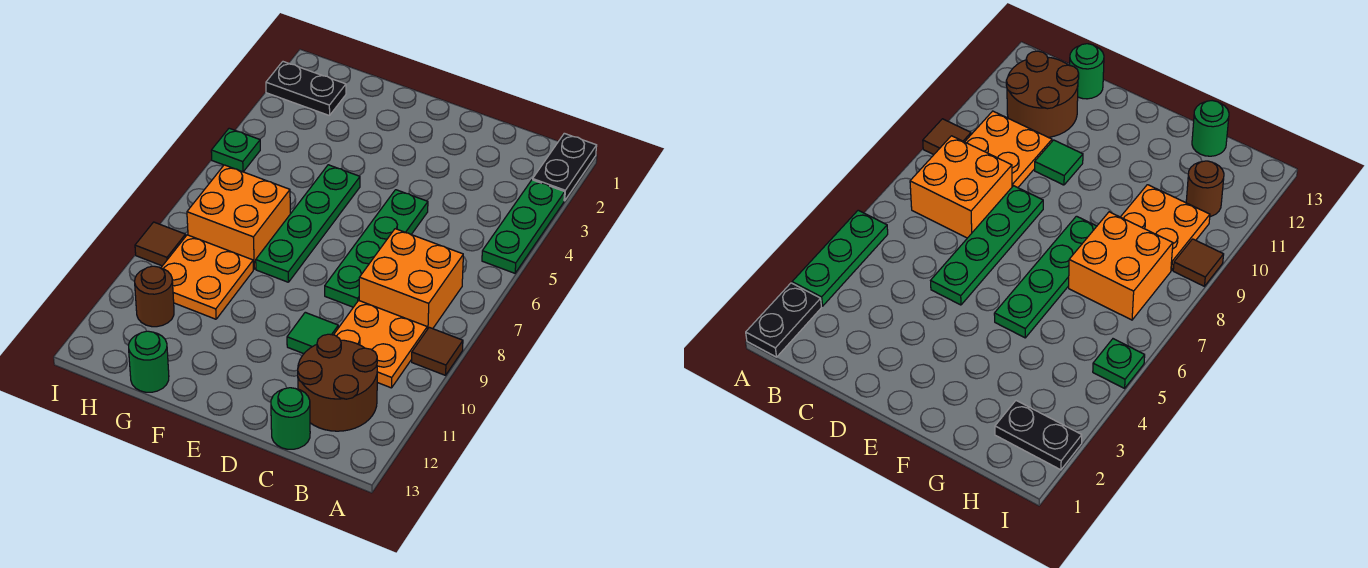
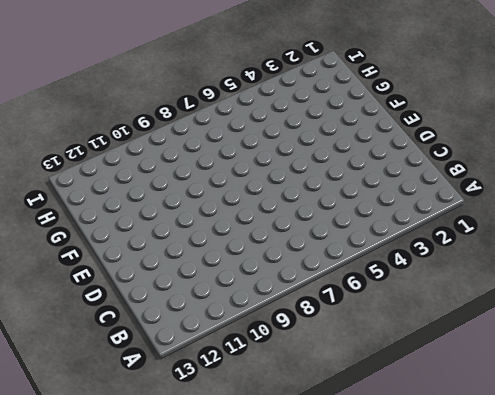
none -> black 1x2 plate [533,133,597,201]
none -> green 1x3 plate [482,180,565,273]
none -> brown 1x1 tile [412,327,463,375]

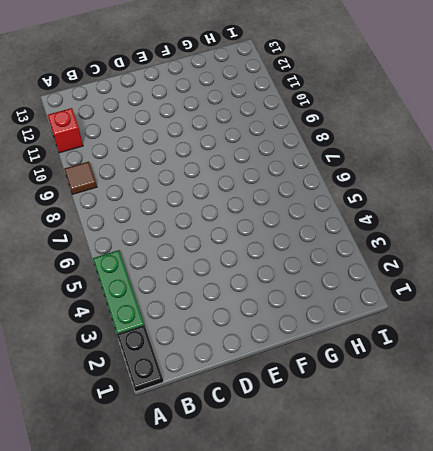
red 1x1 brick [48,108,83,153] -> none
none -> orange 2x2 brick [359,229,463,329]
none -> orange 2x2 plate [334,300,427,388]
none -> brown 2x2 round brick [298,334,377,431]

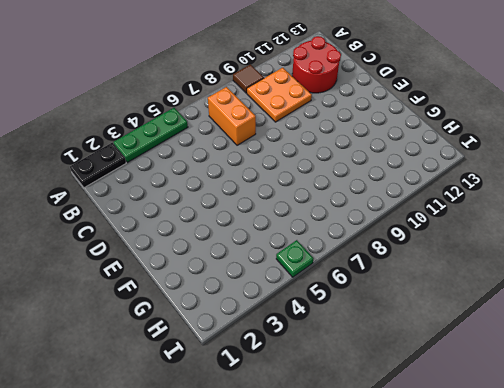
orange 1x2 brick [208,87,256,145] -> orange 2x2 brick [359,229,463,329]
red 2x2 round brick [292,36,341,93] -> brown 2x2 round brick [298,334,377,431]
none -> green 1x1 round brick [271,388,310,449]
none -> green 1x4 plate [325,190,428,307]
none -> green 1x1 tile [287,312,338,354]

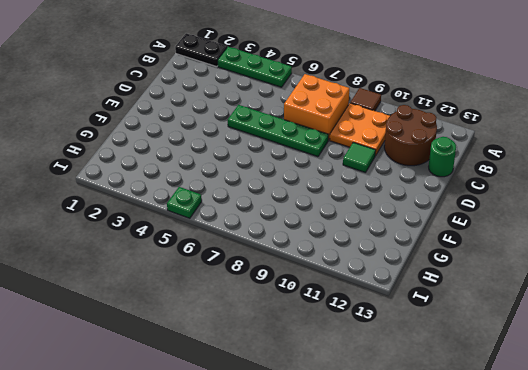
none -> green 1x4 plate [256,165,360,282]
none -> orange 2x2 brick [187,165,290,269]
none -> orange 2x2 plate [161,235,253,319]

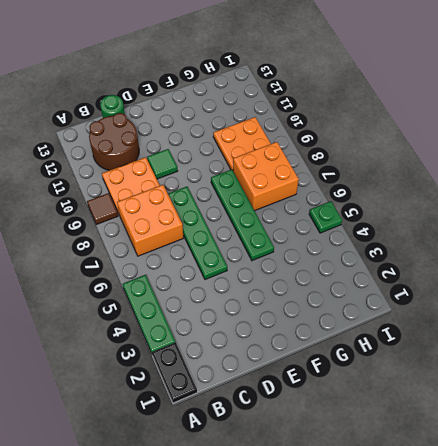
none -> green 1x1 round brick [129,331,169,392]
none -> black 1x2 plate [266,62,346,116]
none -> brown 1x1 round brick [135,266,174,327]

